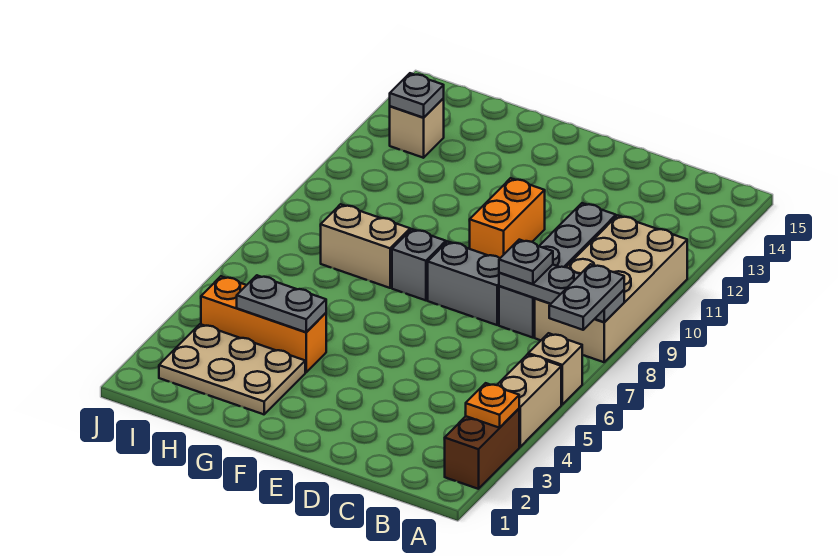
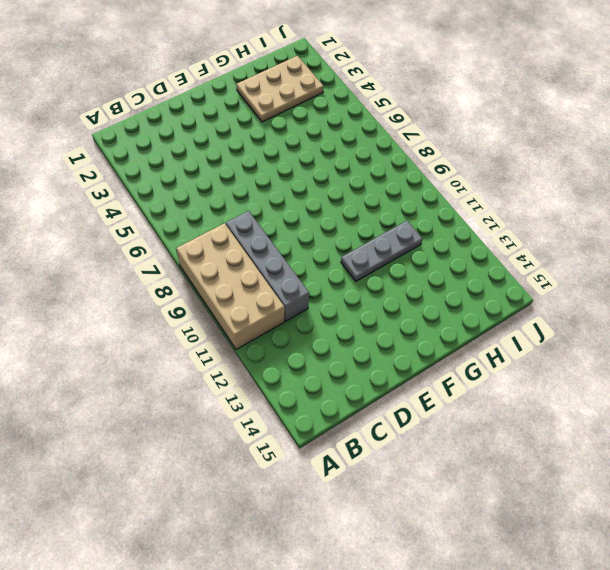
grey 1x3 plate [341,221,423,281] -> grey 1x3 plate moved to [499,265,624,322]
none -> brown 1x2 brick [445,409,519,489]
none -> tan 1x2 brick [497,354,561,447]
none -> tan 1x1 brick [528,333,582,404]

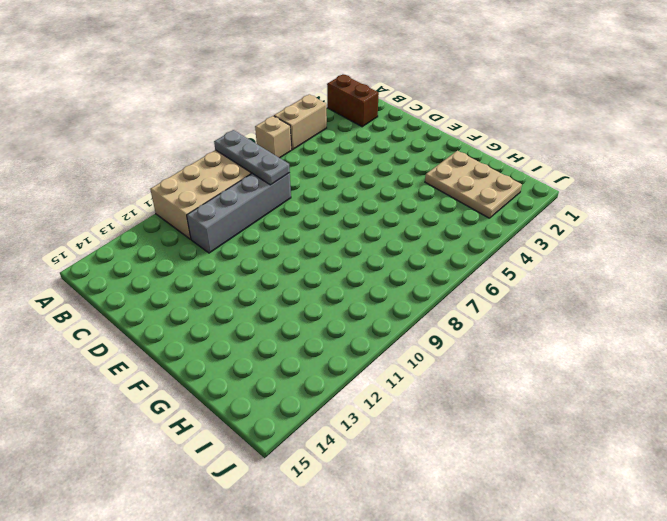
brown 1x2 brick [327,74,379,127] -> brown 1x2 brick turned to [445,409,519,489]
none -> grey 1x2 brick [428,241,500,325]
none -> orange 1x2 brick [470,178,545,258]
none -> grey 1x1 brick [392,229,446,300]

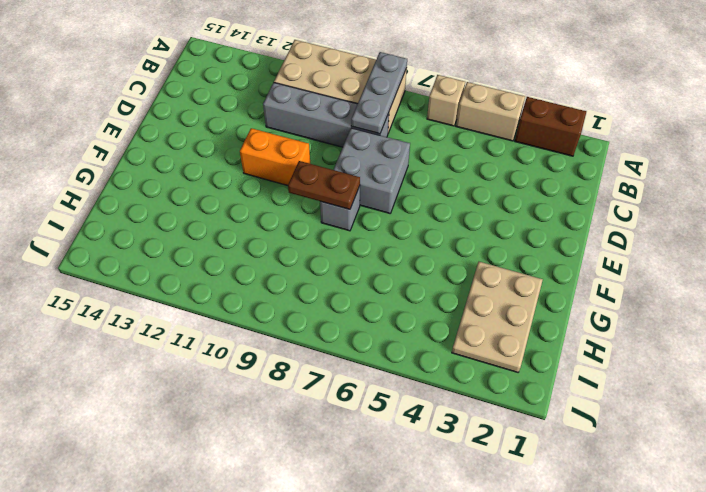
grey 2x2 brick [333,128,410,213] -> grey 1x2 brick [428,241,500,325]
brown 1x2 plate [288,161,360,209] -> none
none -> orange 1x3 brick [201,276,326,372]
none -> tan 1x2 brick [321,204,410,288]
none -> tan 1x1 brick [390,98,444,158]

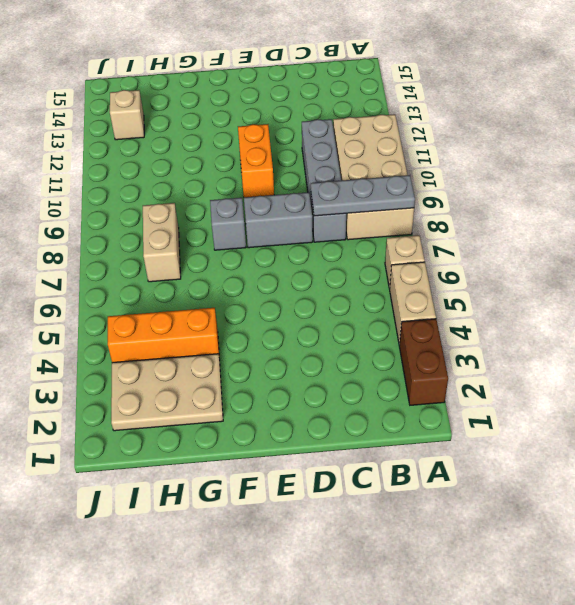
tan 1x2 brick [143,203,181,282] -> tan 1x2 brick turned to [321,204,410,288]
none -> orange 1x1 plate [466,383,519,428]
none -> grey 1x2 plate [237,275,326,332]
none -> grey 1x1 plate [390,73,444,118]

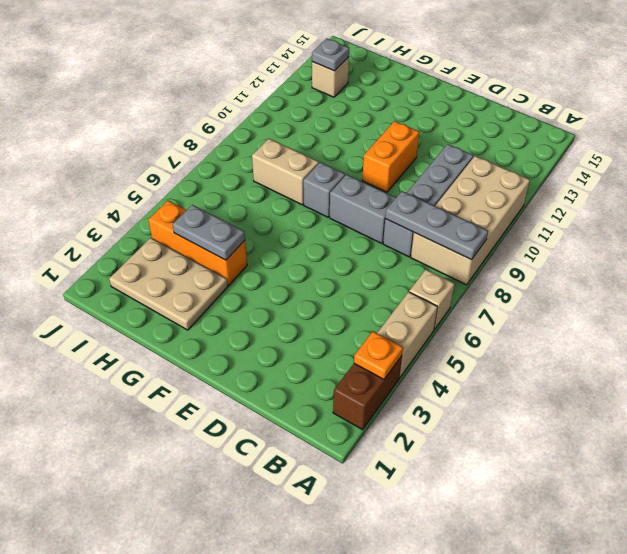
none -> grey 1x2 plate [549,264,624,330]
none -> grey 1x1 plate [499,240,553,284]

